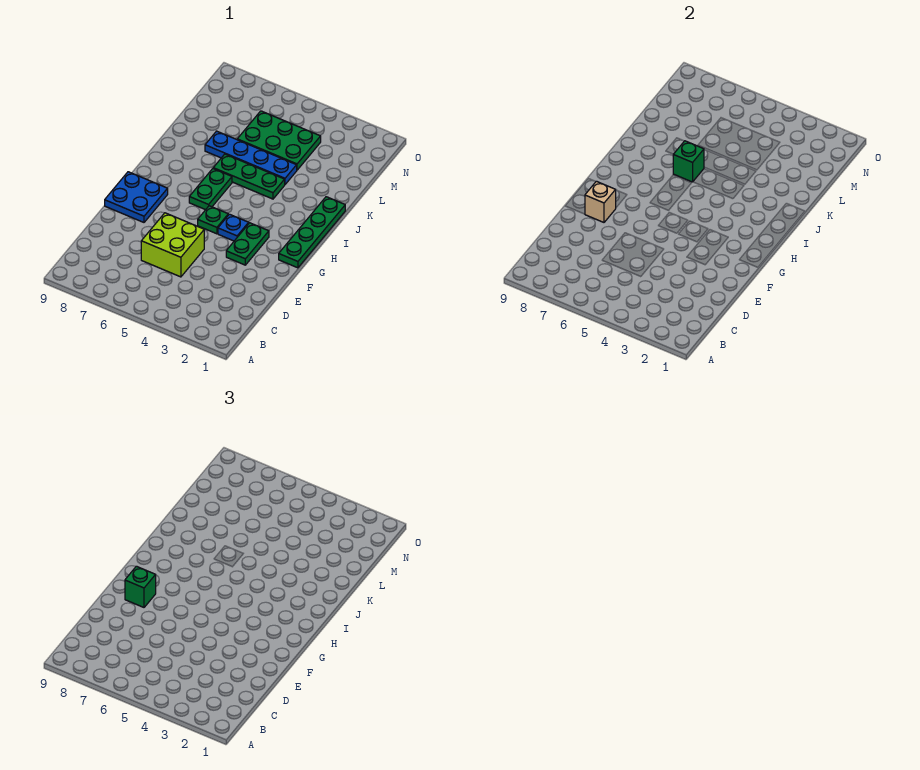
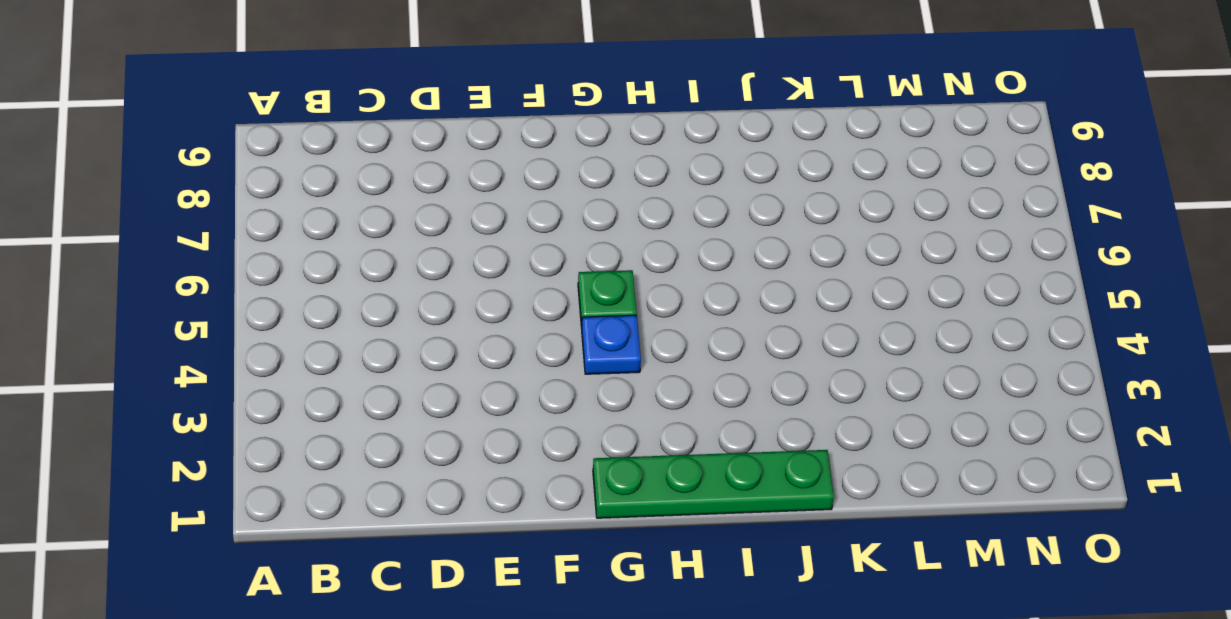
none -> lime 2x2 brick [141,213,204,277]
none -> green 1x2 plate [226,223,269,265]
none -> blue 2x2 plate [105,172,168,222]

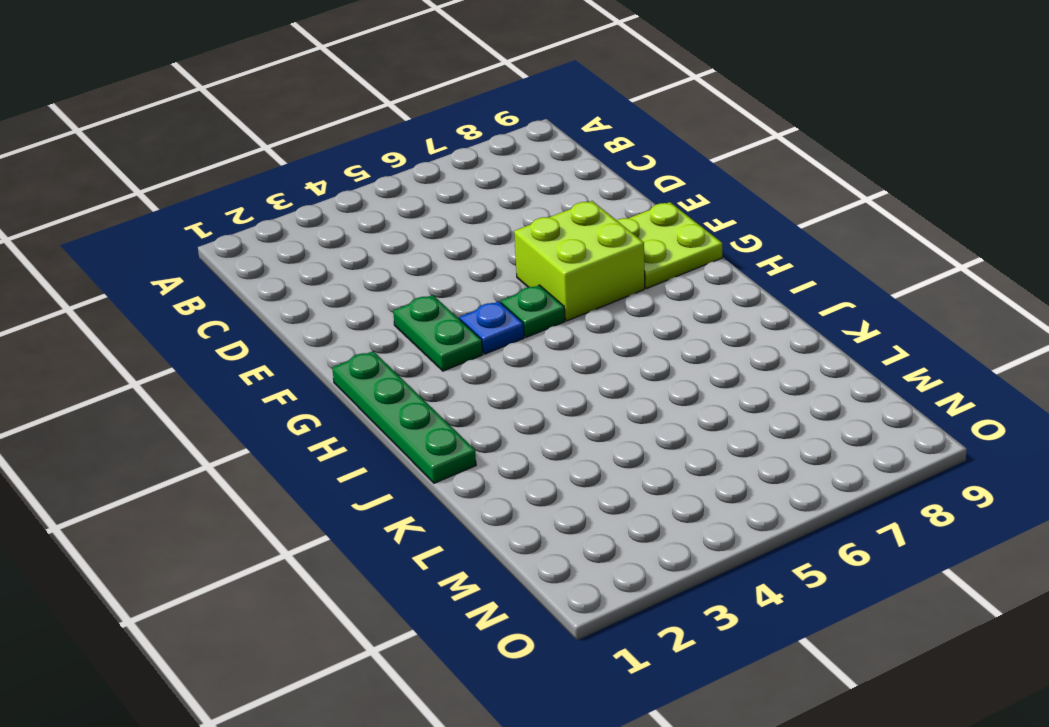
lime 2x2 brick [514,201,645,321] -> lime 2x2 brick moved to [141,213,204,277]
lime 2x2 plate [617,202,722,288] -> blue 2x2 plate [105,172,168,222]
none -> green 1x2 plate [189,169,232,210]
none -> green 1x3 plate [213,154,285,199]
none -> blue 1x4 plate [205,131,297,184]

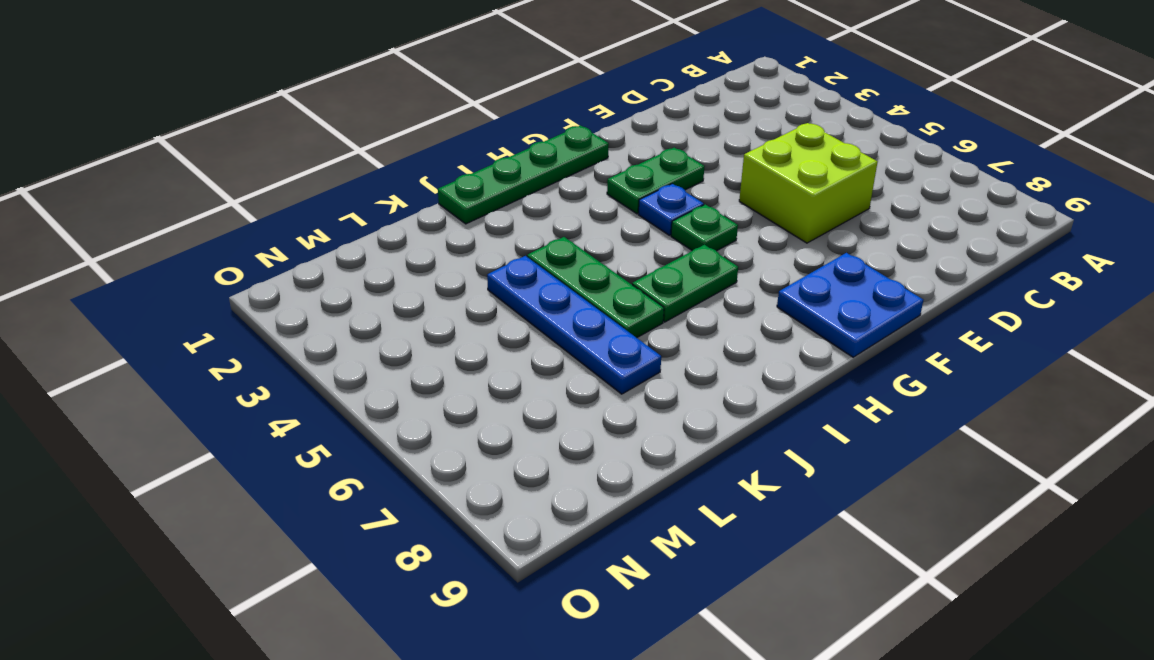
none -> green 2x3 plate [237,111,321,170]
none -> tan 1x1 brick [585,181,616,222]
none -> green 1x1 brick [673,141,704,182]

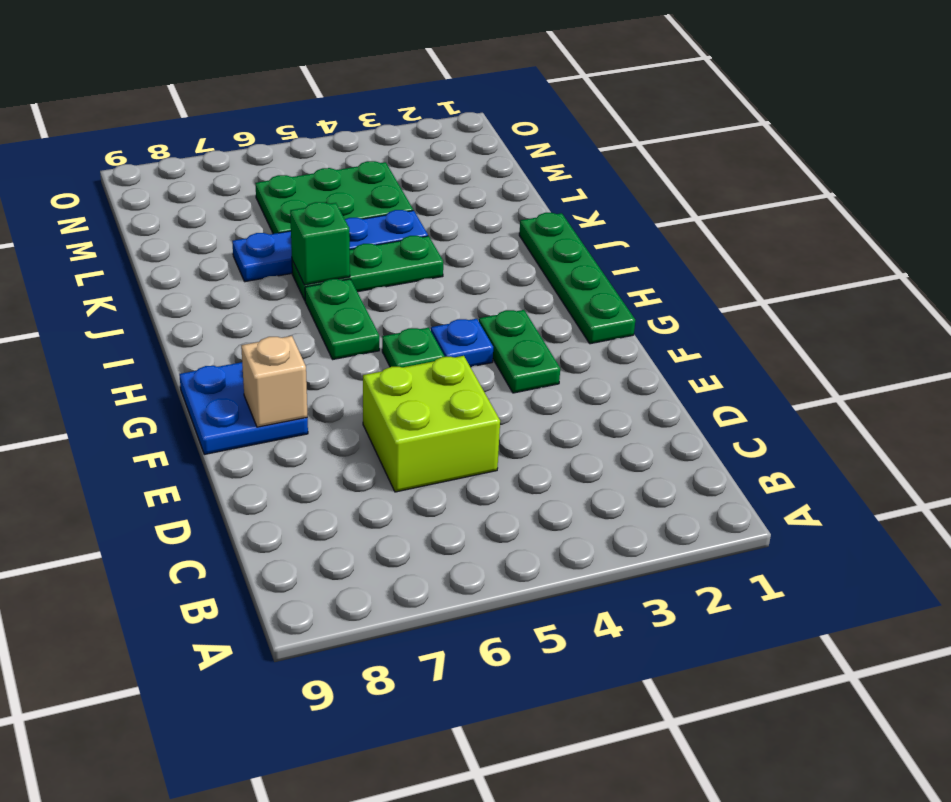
none -> green 1x1 brick [125,566,156,607]

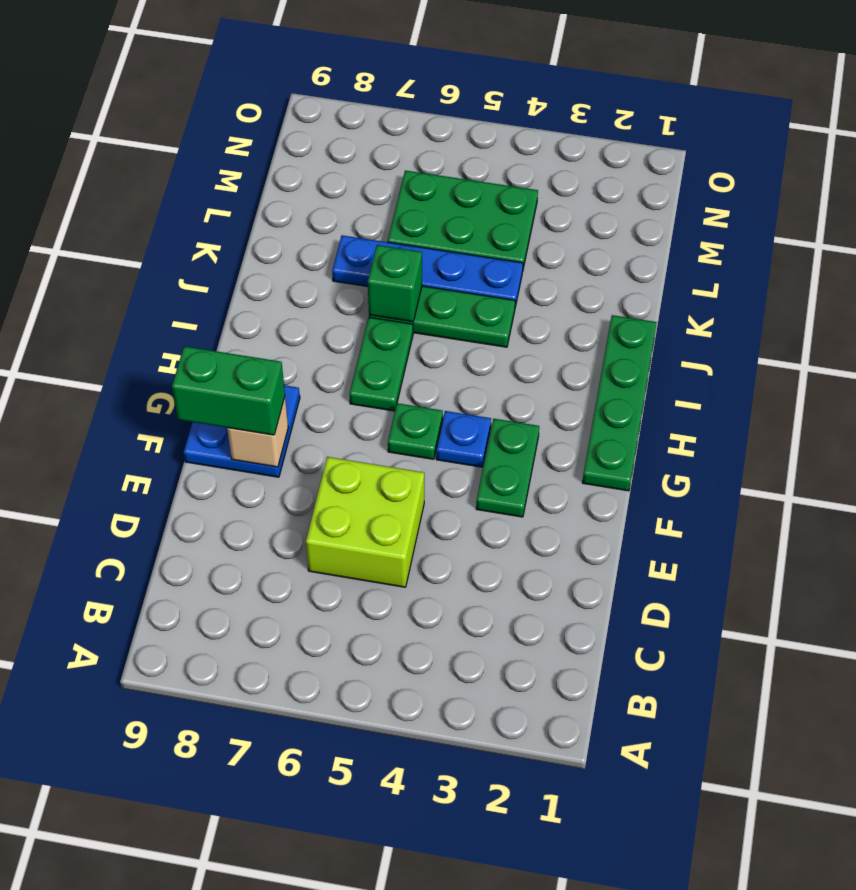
green 1x2 brick [172,346,285,435] -> green 1x1 brick [125,566,156,607]

